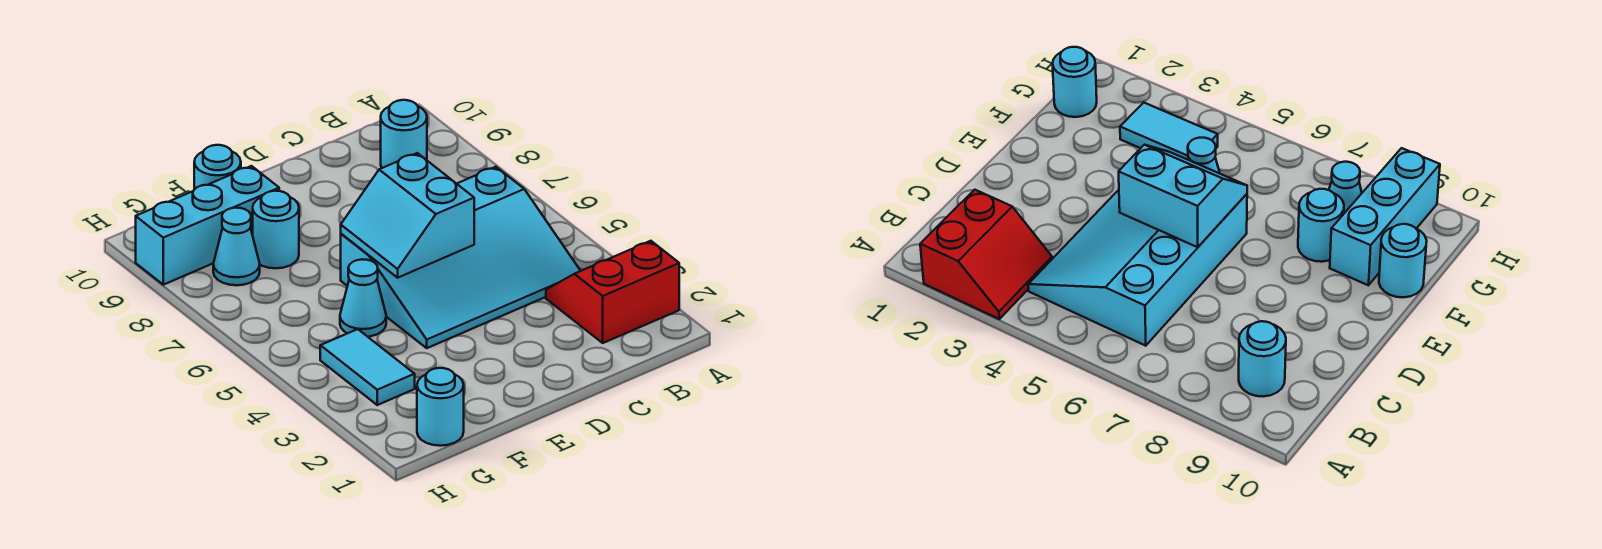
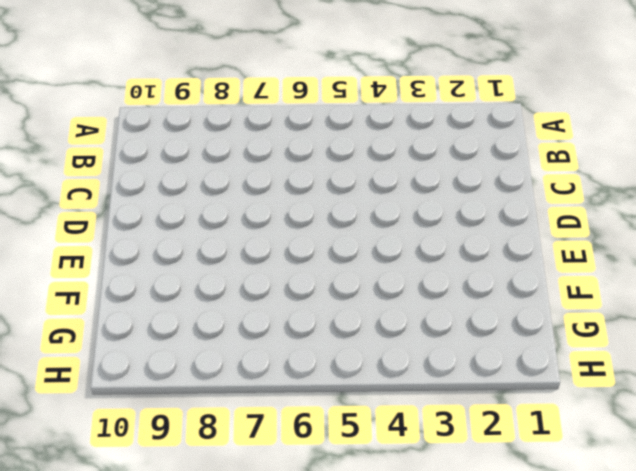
none -> red 2x2 slope [546,241,679,343]
none -> cyan 3x4 slope [341,167,580,348]

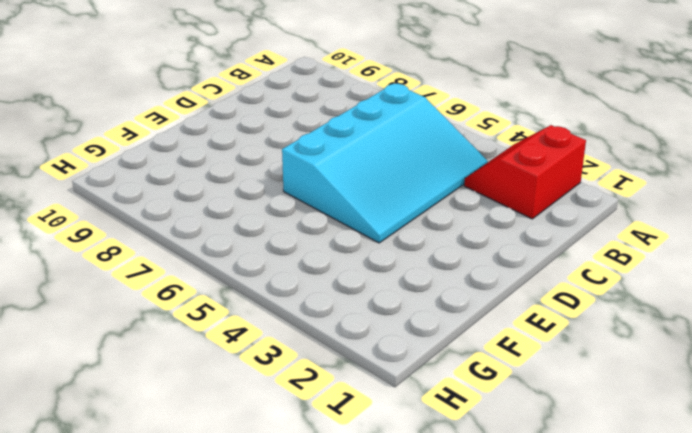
none -> cyan 1x1 round brick [381,100,427,168]
none -> cyan 1x1 cone [340,259,386,337]

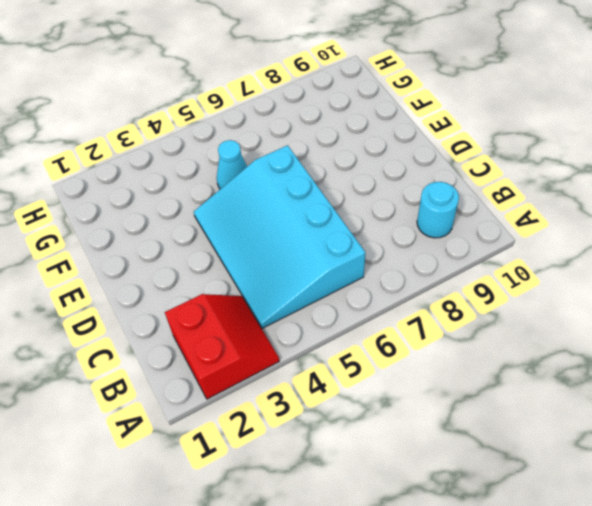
none -> cyan 1x1 round brick [253,191,299,268]
none -> cyan 1x3 brick [136,166,279,285]

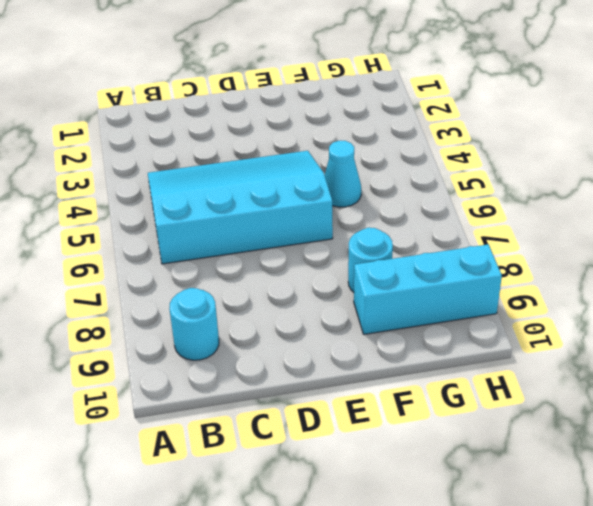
none -> red 2x2 slope [546,241,679,343]
none -> cyan 1x1 round brick [194,145,241,189]

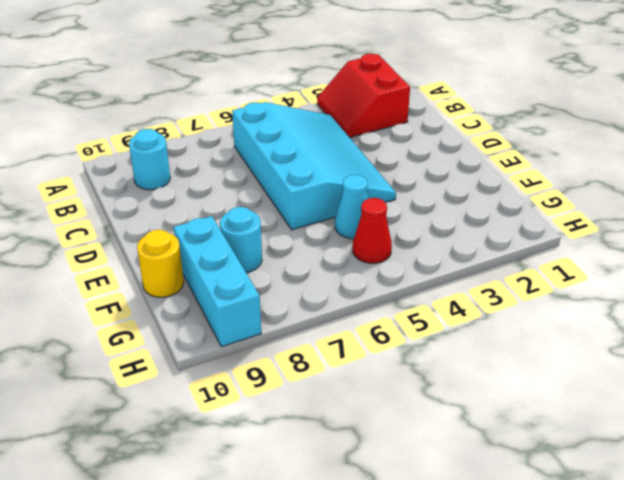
yellow 1x1 round brick [137,230,184,297] -> cyan 1x1 round brick [194,145,241,189]
red 1x1 cone [353,198,392,263] -> none
none -> cyan 1x1 round brick [417,368,464,446]
none -> cyan 1x2 tile [320,329,415,405]

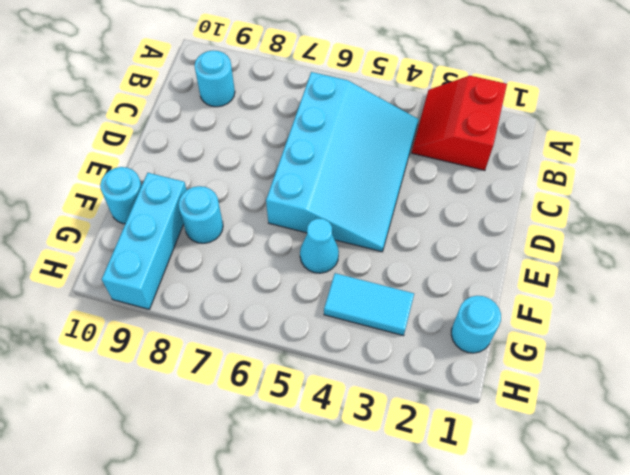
none -> cyan 1x1 cone [213,208,260,285]
none -> cyan 2x2 slope [341,153,474,278]

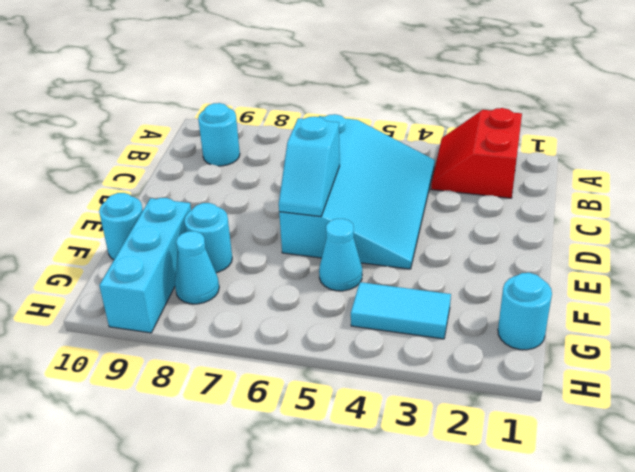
cyan 1x2 slope [279,117,340,217] -> cyan 2x2 slope [341,153,474,278]

